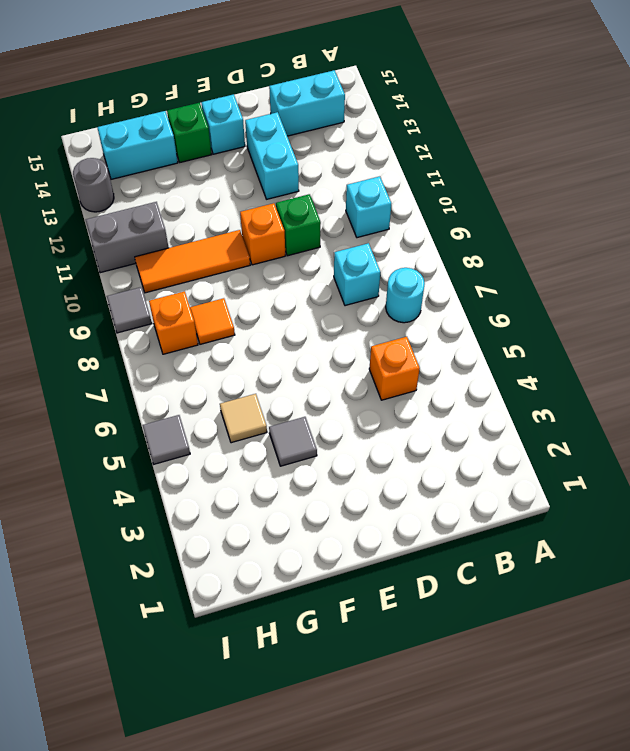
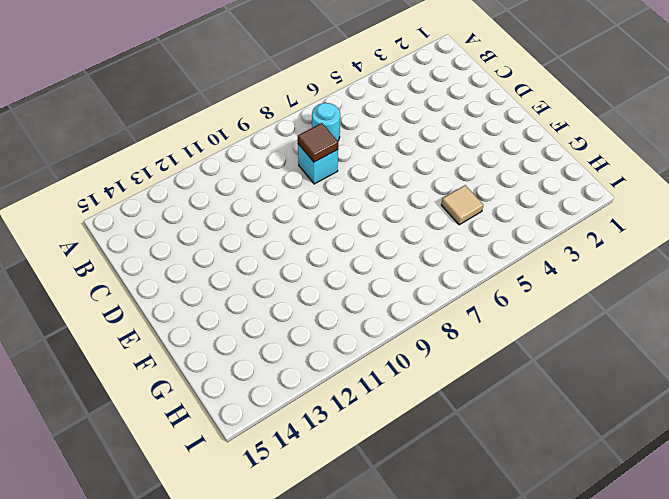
brown 1x1 tile [298,123,338,162] -> none
none -> cyan 1x1 brick [346,176,391,238]
none -> cyan 1x2 brick [269,70,345,136]
none -> orange 1x1 brick [369,337,420,400]

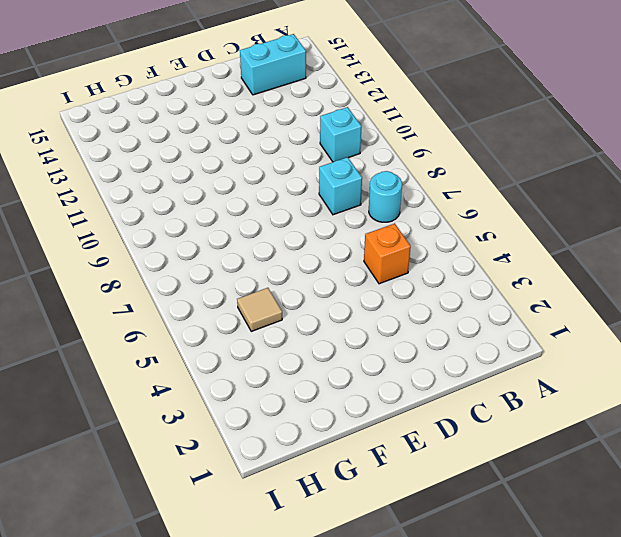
none -> green 1x1 brick [276,194,321,256]
none -> cyan 1x2 brick [245,112,299,199]
none -> orange 1x1 brick [240,203,285,265]

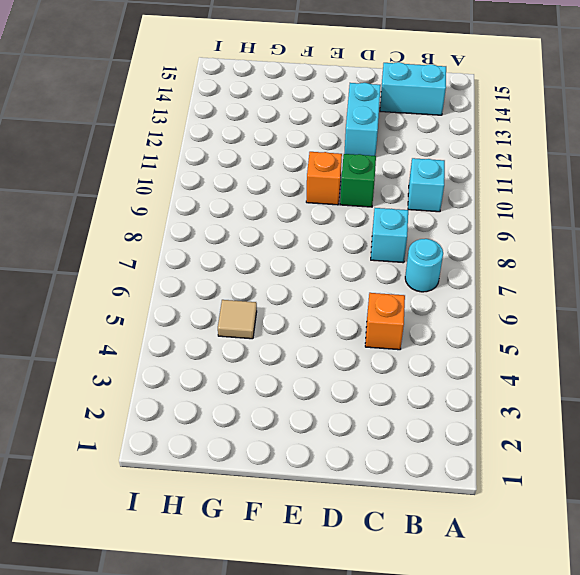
none -> cyan 1x1 brick [201,94,245,154]
none -> grey 1x1 tile [269,417,317,466]
none -> orange 1x3 tile [135,230,250,293]

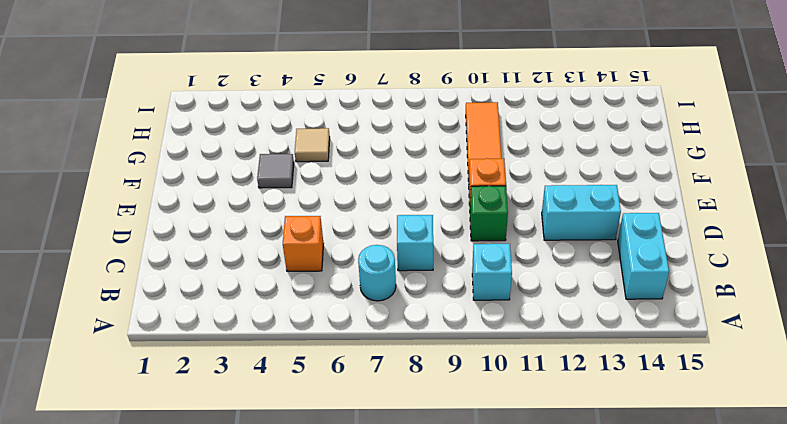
none -> cyan 1x1 brick [201,94,245,154]
none -> green 1x1 brick [167,103,212,162]
none -> orange 1x1 tile [190,298,235,344]

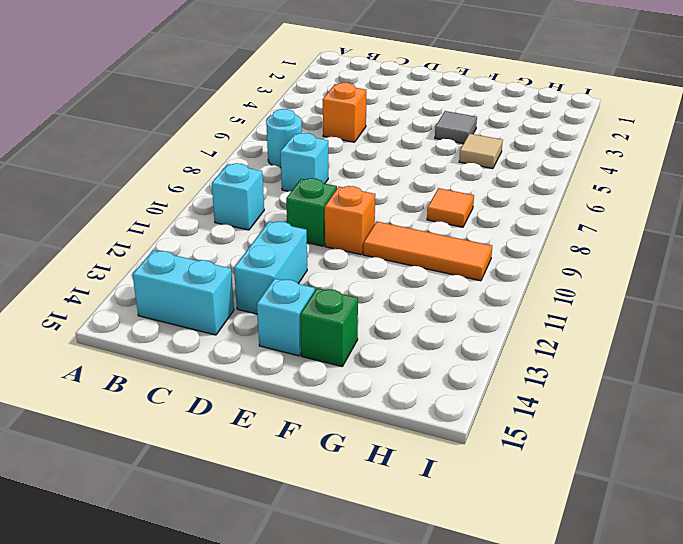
none -> cyan 1x2 brick [97,111,178,179]
none -> orange 1x1 brick [149,291,198,354]
none -> grey 1x2 brick [86,202,169,273]

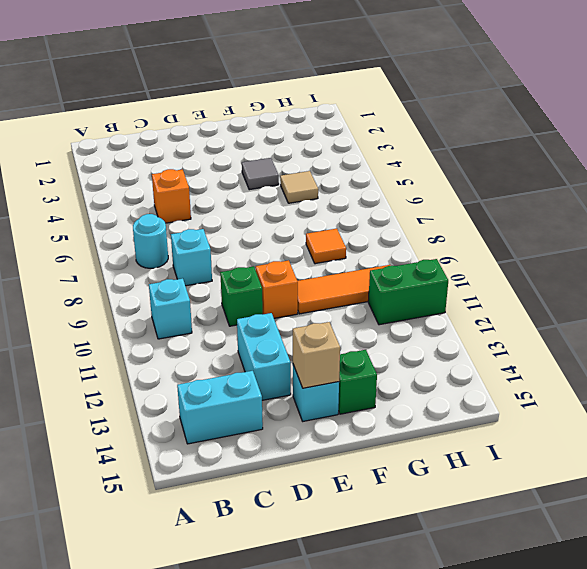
tan 1x1 brick [293,322,340,388] -> none
green 1x2 brick [368,259,448,325] -> grey 1x2 brick [86,202,169,273]
none -> cyan 1x2 brick [97,111,178,179]
none -> orange 1x1 brick [149,291,198,354]
none -> grey 1x1 tile [143,415,190,464]

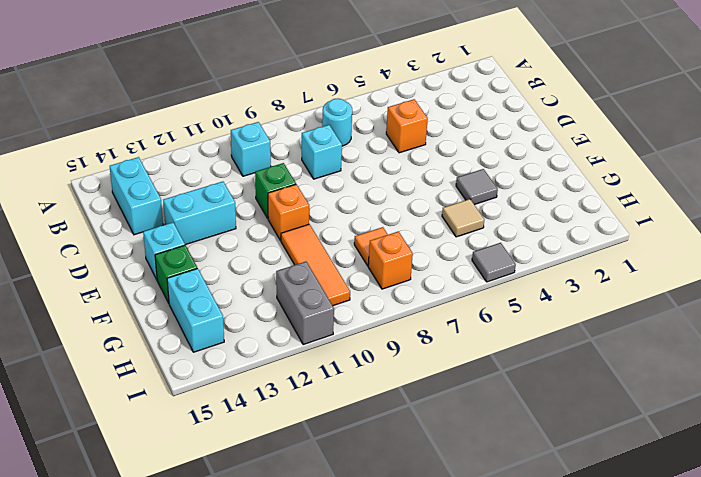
none -> grey 1x1 tile [107,287,152,333]
none -> grey 1x1 round brick [73,158,114,212]

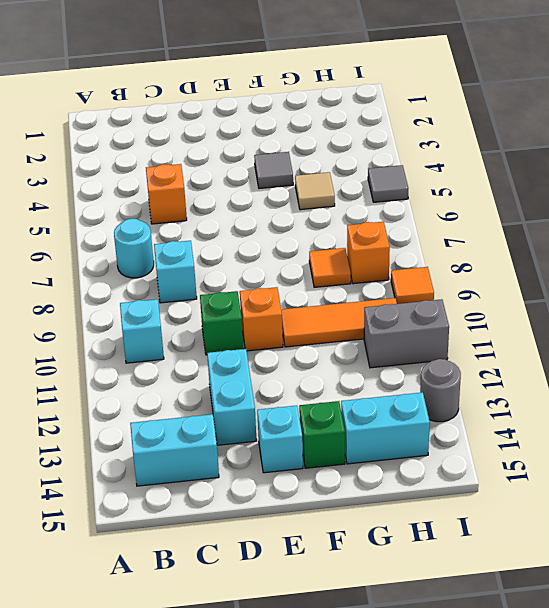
orange 1x1 tile [391,267,434,304] -> grey 1x1 tile [107,287,152,333]

